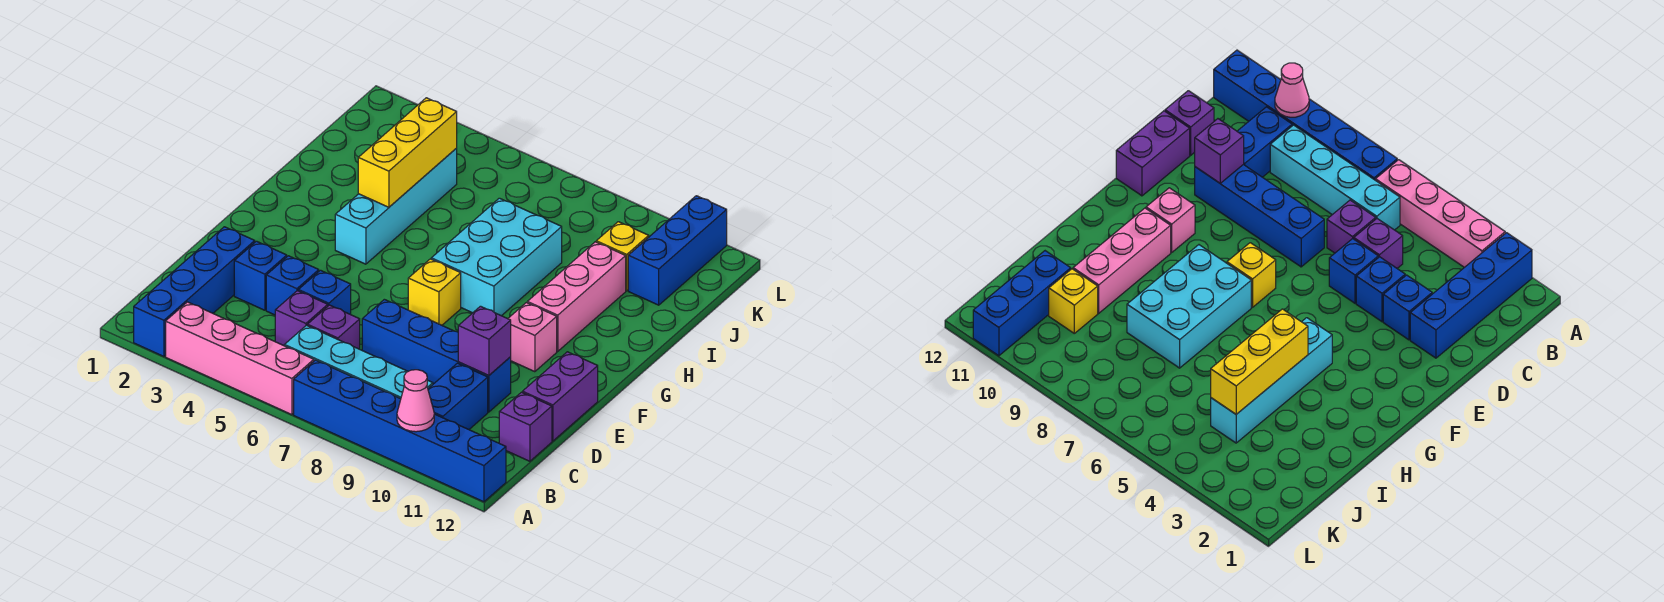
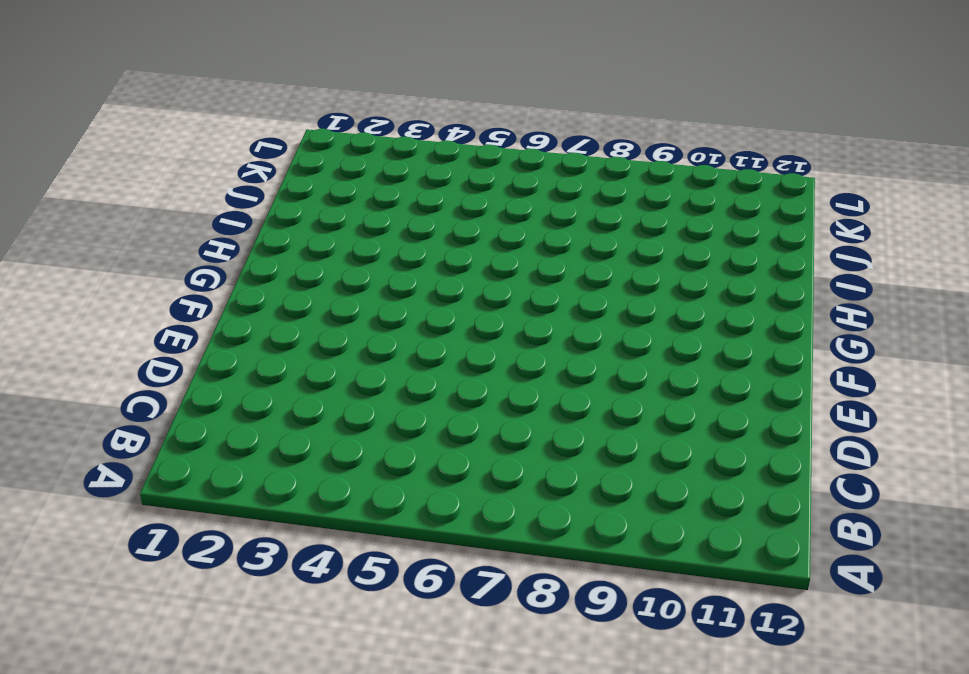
none -> blue 1x4 brick [134,227,255,356]
none -> pink 1x4 brick [166,302,314,415]
none -> blue 1x6 brick [294,360,506,502]

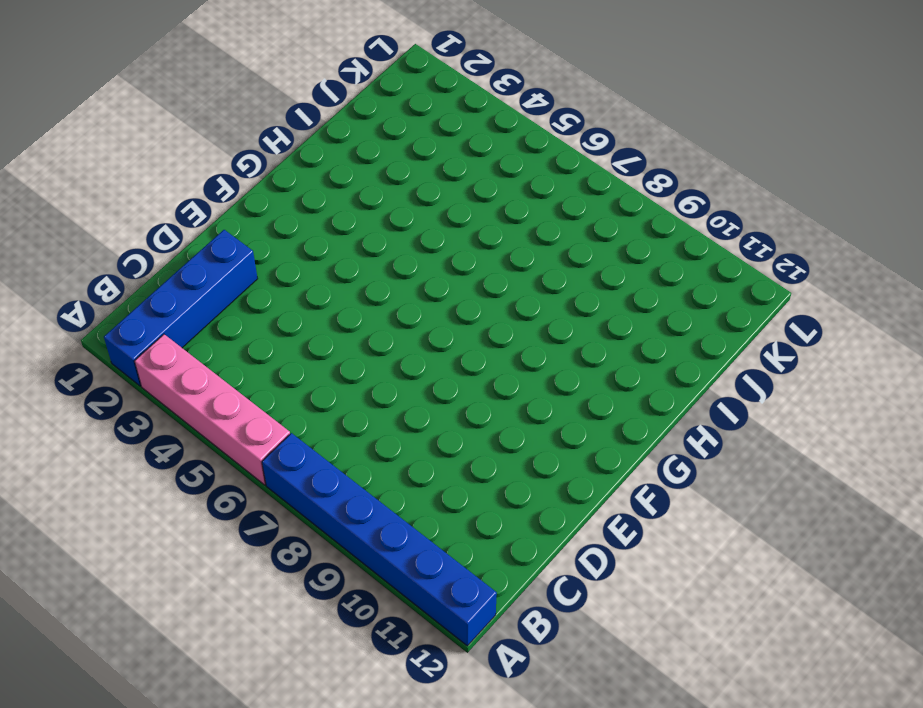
none -> cyan 1x4 brick [284,325,433,399]
none -> blue 1x2 brick [428,363,488,429]
none -> purple 1x1 brick [275,291,328,346]

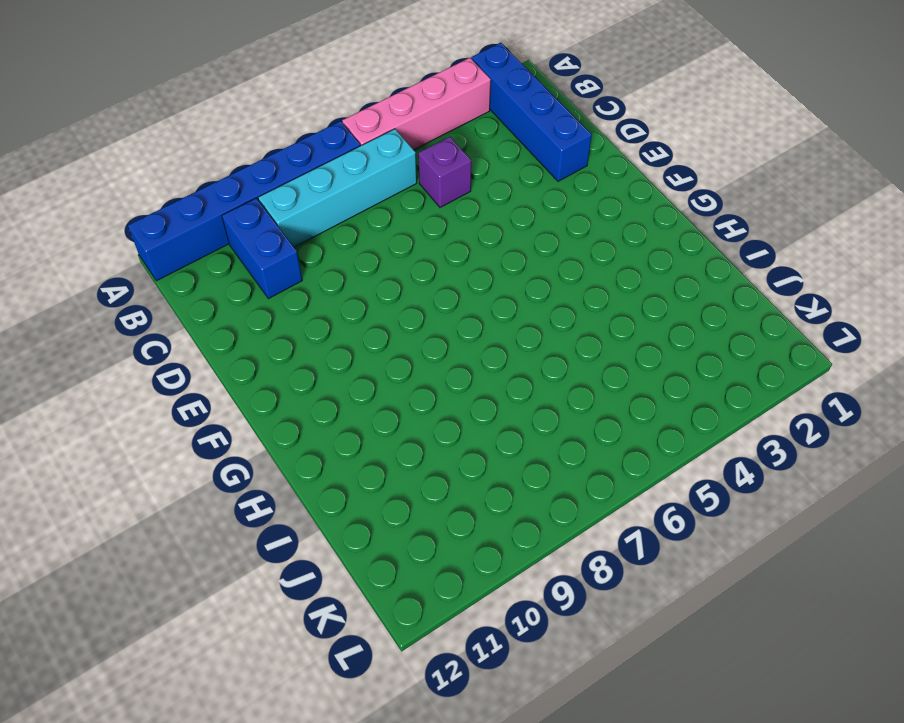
none -> purple 1x1 brick [307,305,360,349]
none -> purple 1x1 brick [499,392,552,461]
none -> blue 1x1 brick [234,241,287,310]

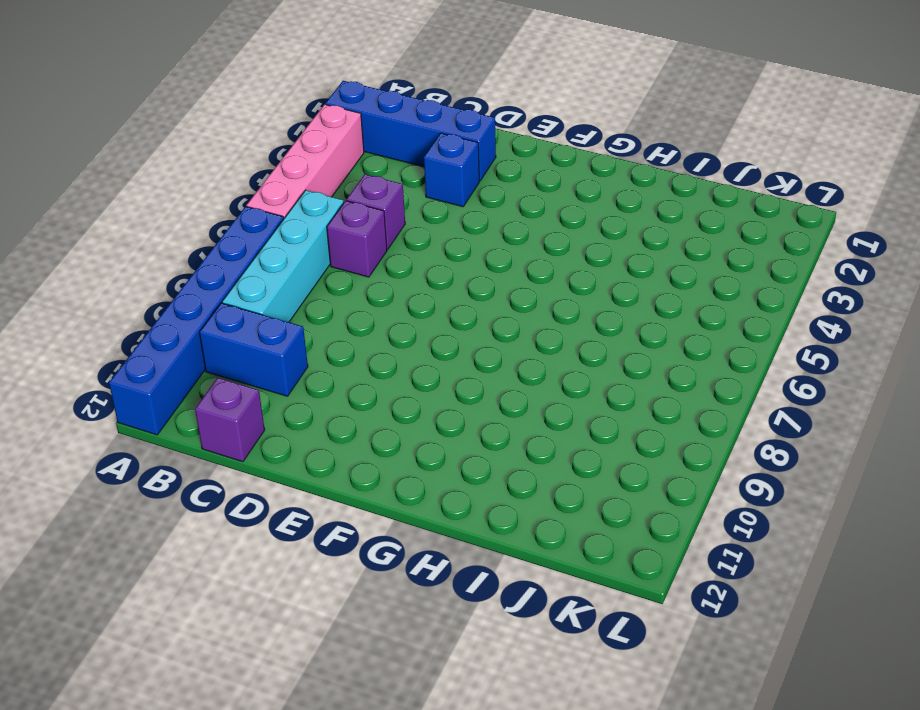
none -> blue 1x1 brick [266,256,319,315]
none -> blue 1x1 brick [298,270,351,314]
none -> blue 1x4 brick [362,299,511,412]

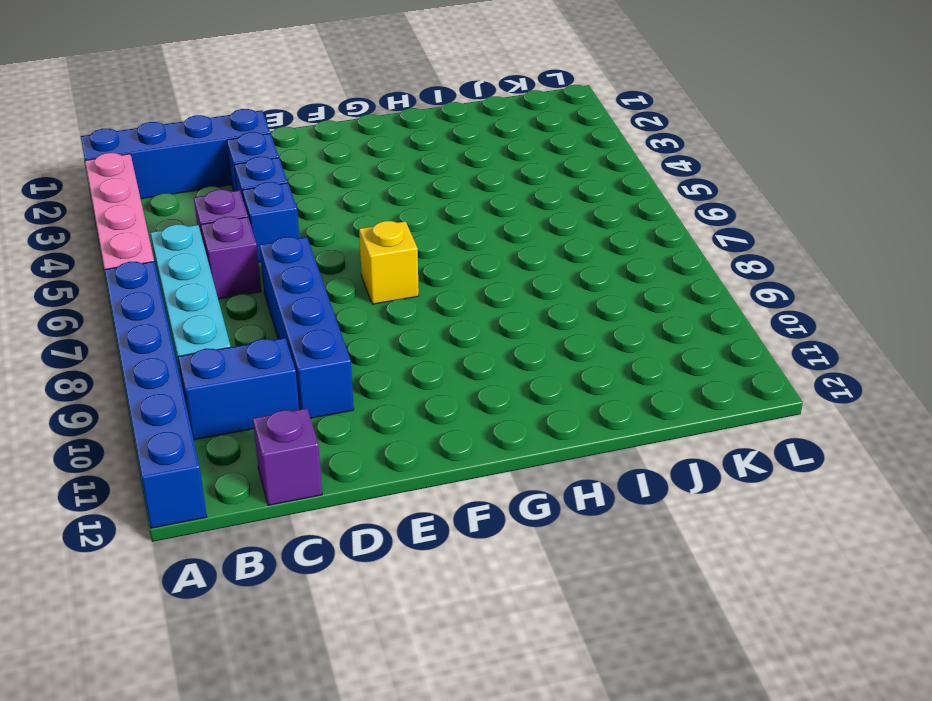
none -> purple 1x2 brick [522,352,598,441]
none -> pink 1x1 brick [508,303,557,372]
none -> cyan 1x4 brick [335,148,457,264]

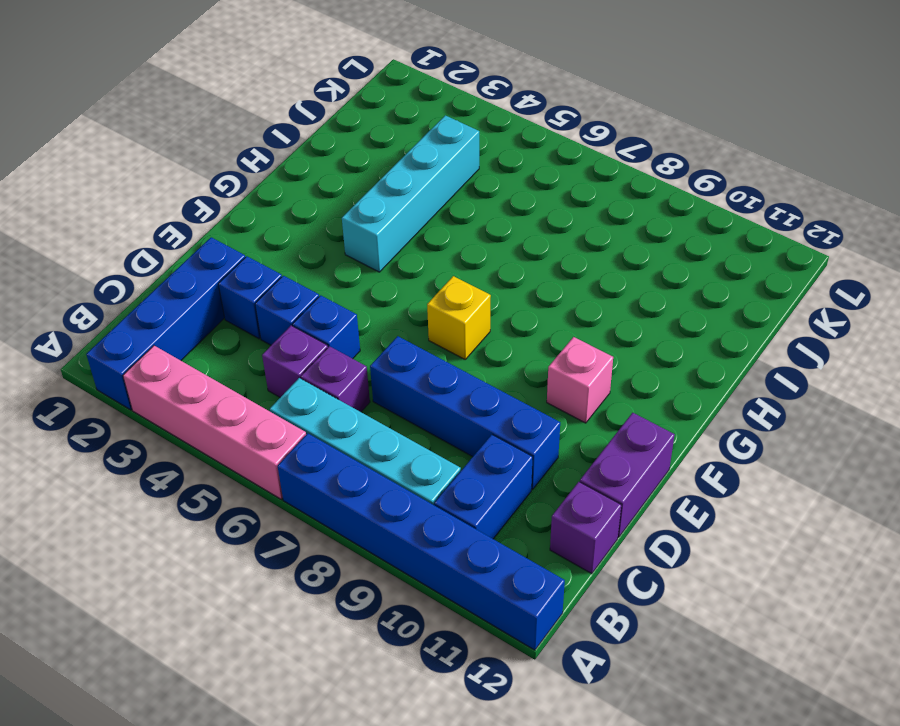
none -> cyan 2x3 brick [431,198,562,316]
none -> pink 1x3 brick [527,242,626,351]
none -> yellow 1x1 brick [596,222,649,291]

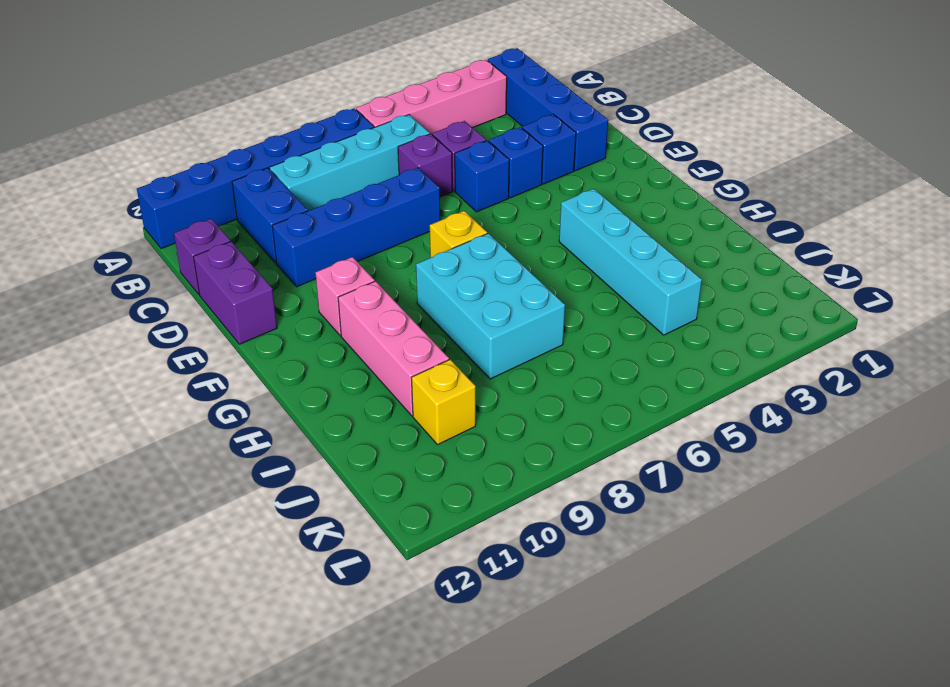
none -> blue 1x3 brick [628,196,727,305]
none -> pink 1x1 cone [397,370,434,432]
none -> purple 1x1 brick [458,306,511,376]

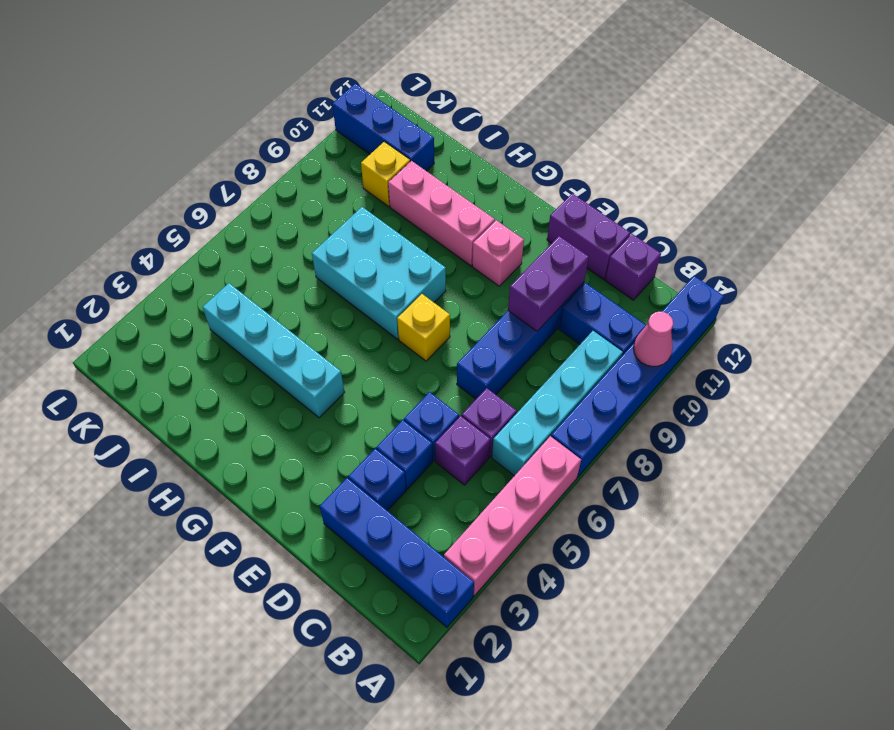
purple 1x2 brick [508,236,589,331] -> purple 1x1 brick [458,306,511,376]
none -> yellow 1x3 brick [358,98,457,207]

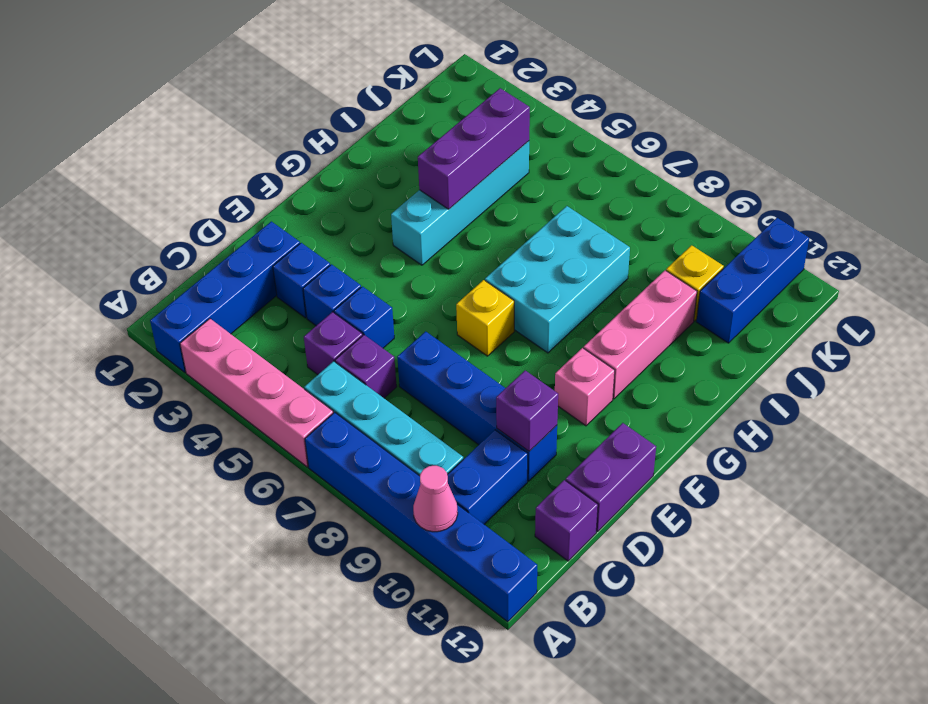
purple 1x3 brick [418,88,530,209] -> yellow 1x3 brick [358,98,457,207]

